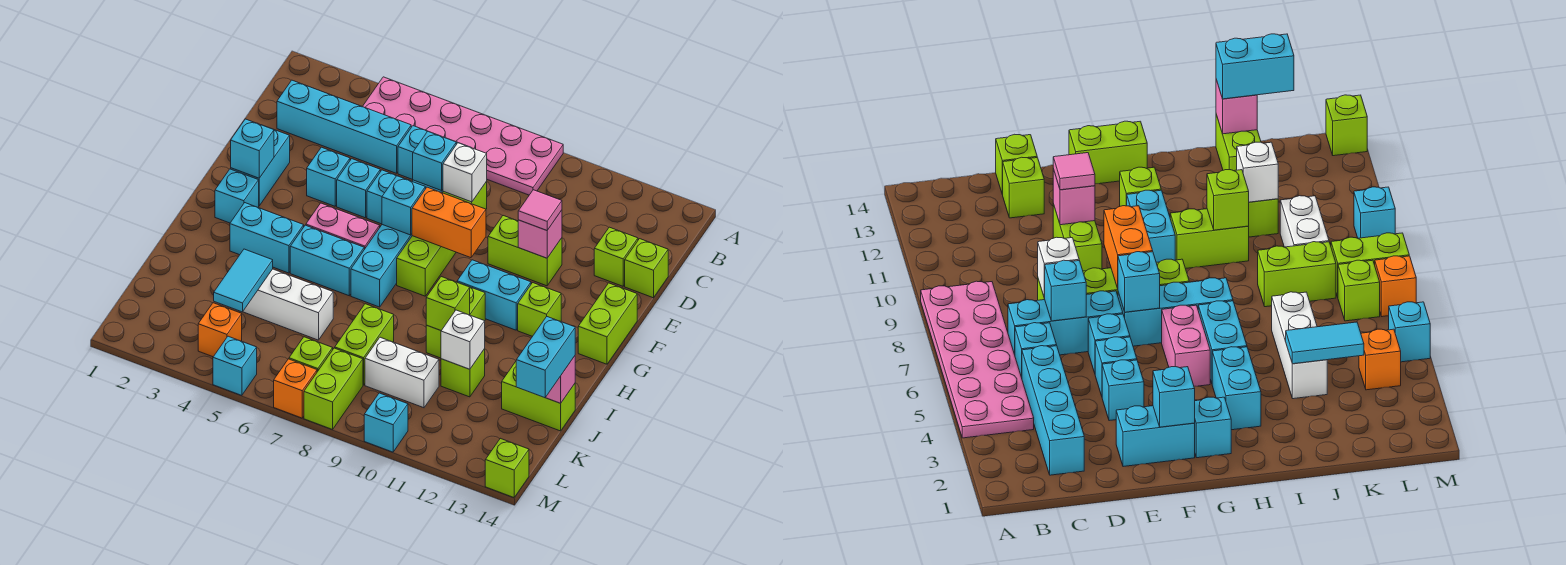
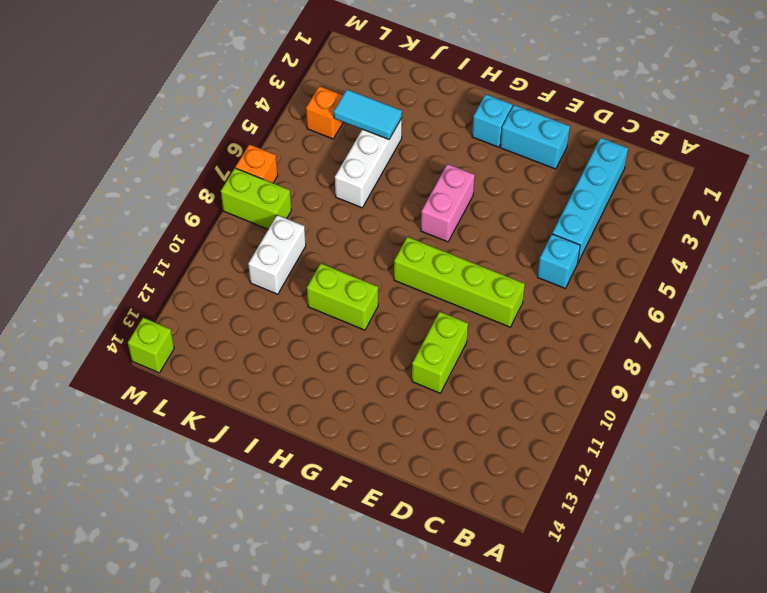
none -> pink 2x6 plate [362,77,563,195]
none -> cyan 1x3 brick [1008,291,1123,355]
none -> lime 1x1 brick [594,227,638,286]
none -> lime 1x1 brick [625,239,668,298]

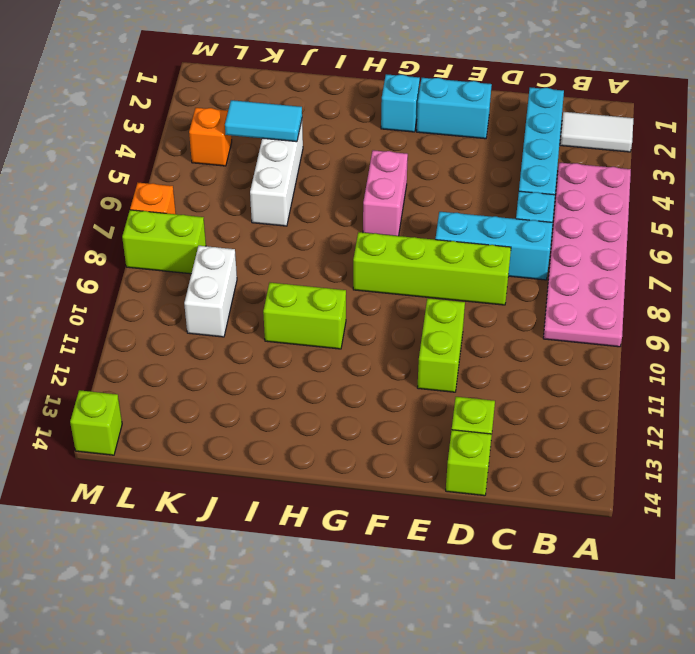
white 1x2 tile [560,112,633,152] -> none
none -> cyan 1x1 brick [307,147,350,206]
none -> cyan 1x1 brick [337,159,380,218]
none -> cyan 1x1 brick [367,170,410,224]
none -> cyan 1x3 brick [351,225,412,307]

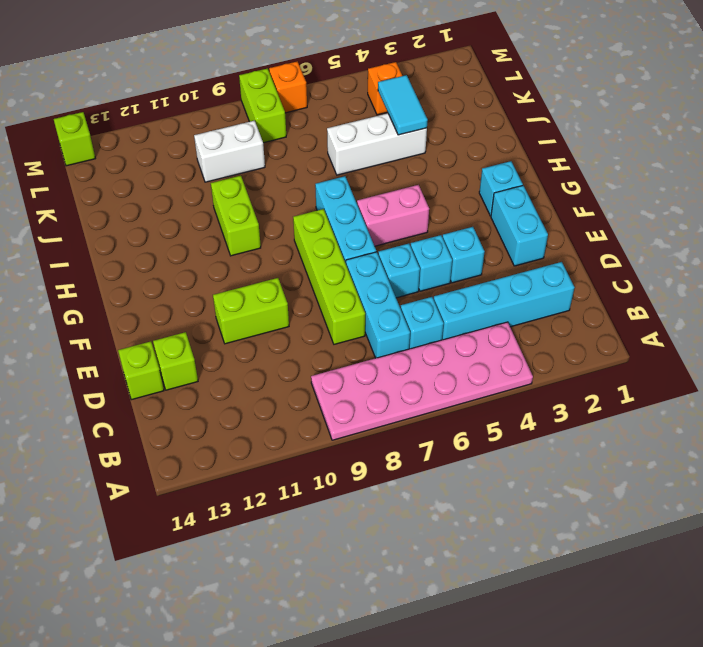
none -> lime 1x2 brick [578,283,637,364]
none -> cyan 1x2 brick [457,260,531,330]
none -> lime 1x1 brick [518,283,561,336]
none -> cyan 1x2 brick [230,203,304,273]

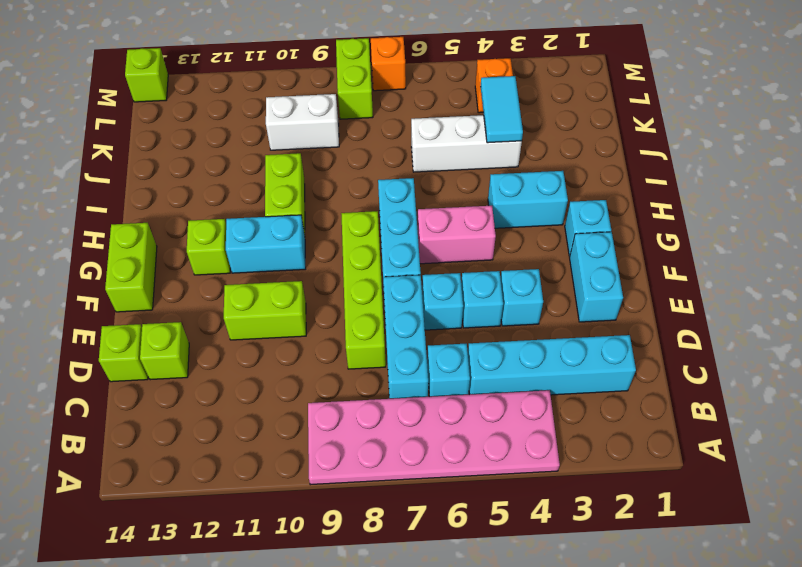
none -> cyan 1x2 brick [290,225,364,296]
none -> lime 1x2 brick [335,304,394,385]
none -> lime 1x1 brick [441,349,485,397]
none -> lime 1x2 brick [502,362,575,431]

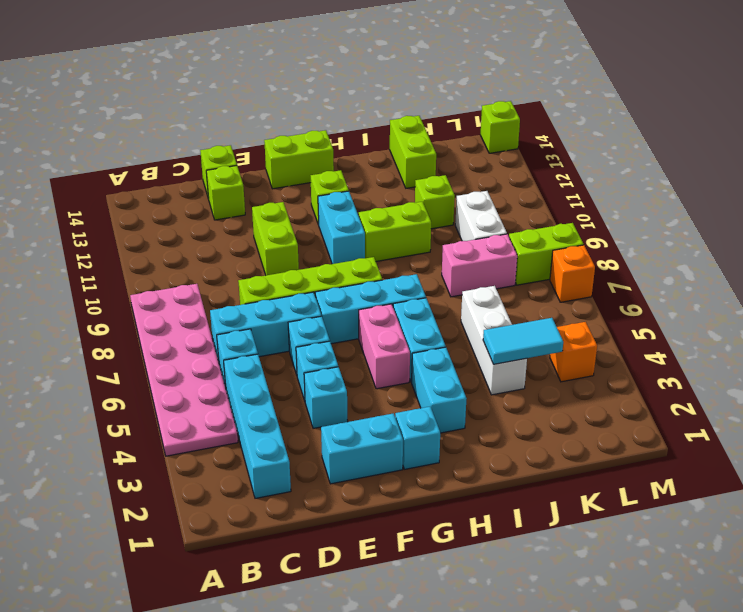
pink 1x2 brick [442,234,517,297] -> lime 1x2 brick [335,304,394,385]
none -> lime 1x1 brick [289,337,333,372]
none -> cyan 1x1 brick [213,336,257,395]
none -> cyan 1x1 brick [364,393,408,452]
none -> cyan 1x1 brick [413,131,456,191]

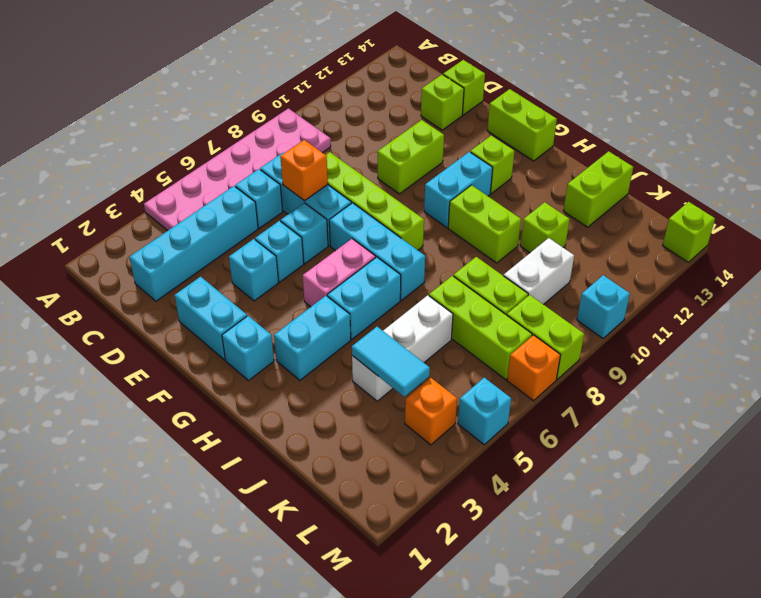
orange 1x1 brick [280,140,328,201] -> cyan 1x1 brick [413,131,456,191]
lime 1x3 brick [429,276,532,380] -> lime 1x1 brick [289,337,333,372]
none -> white 1x1 brick [443,143,487,202]
none -> pink 1x1 brick [518,210,562,258]
none -> cyan 1x1 brick [231,119,274,178]
none -> cyan 1x1 brick [382,176,425,235]

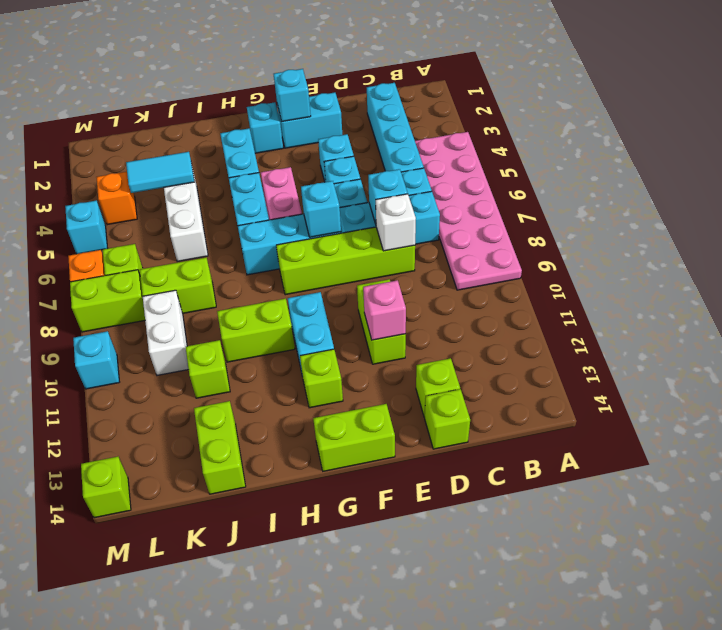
none -> orange 1x2 brick [412,187,486,258]
none -> lime 1x1 brick [426,277,470,331]
none -> white 1x1 brick [441,310,485,369]
none -> pink 1x1 brick [545,356,575,403]

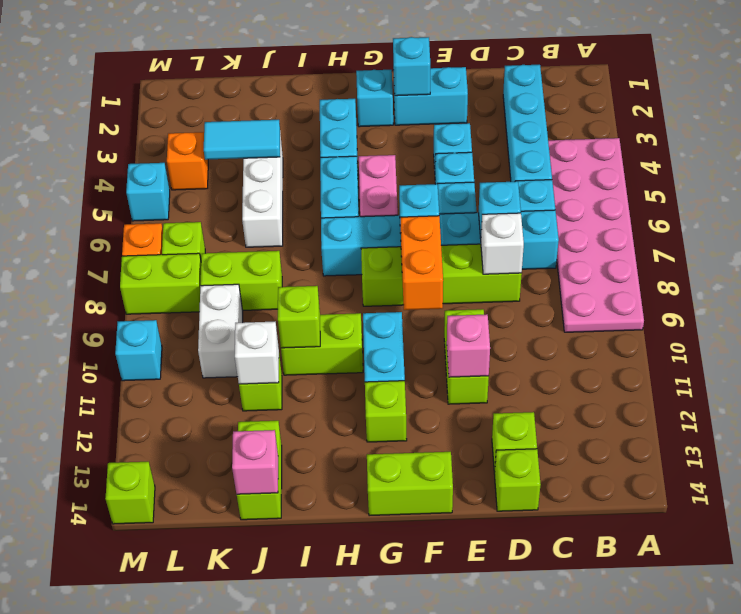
none -> pink 1x1 tile [518,190,562,230]
none -> cyan 1x2 brick [516,316,575,398]

